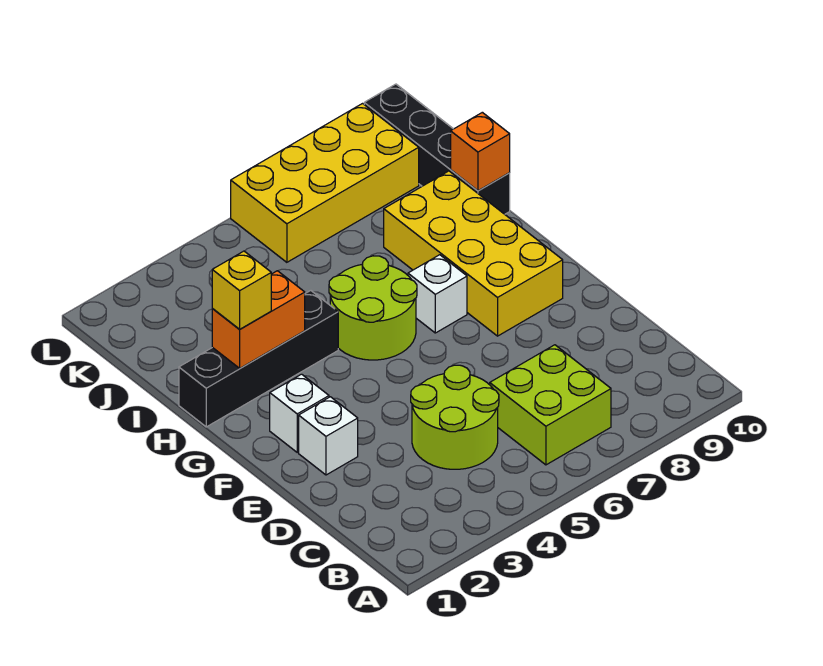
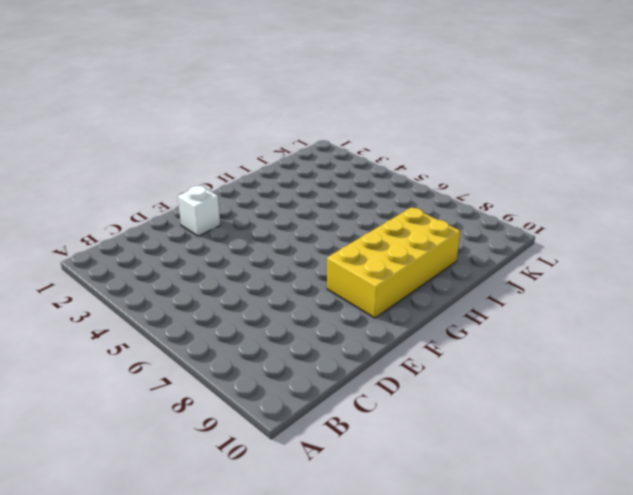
none -> lime 2x2 brick [490,345,611,465]
none -> lime 2x2 round brick [411,365,499,469]
none -> white 1x1 brick [270,374,329,452]

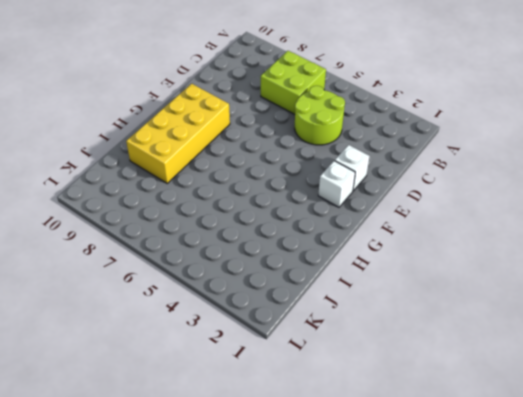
none -> lime 2x2 round brick [329,256,417,360]
none -> white 1x1 brick [408,255,467,333]
none -> black 1x4 brick [179,291,338,427]

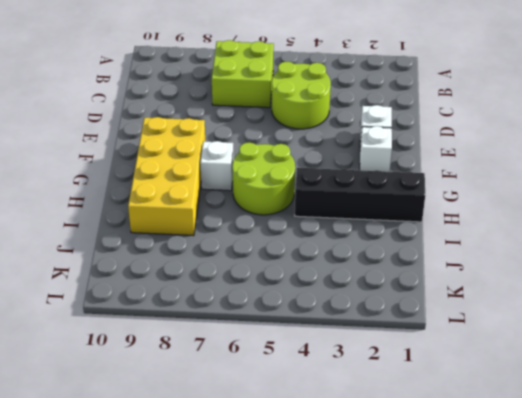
none -> black 1x4 brick [364,84,510,214]
none -> yellow 2x4 brick [231,104,419,262]
none -> orange 1x2 brick [212,271,305,368]

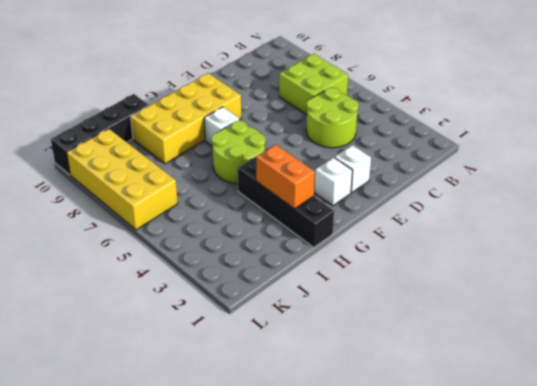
none -> orange 1x1 brick [451,112,510,191]
none -> yellow 1x1 brick [212,251,271,329]

